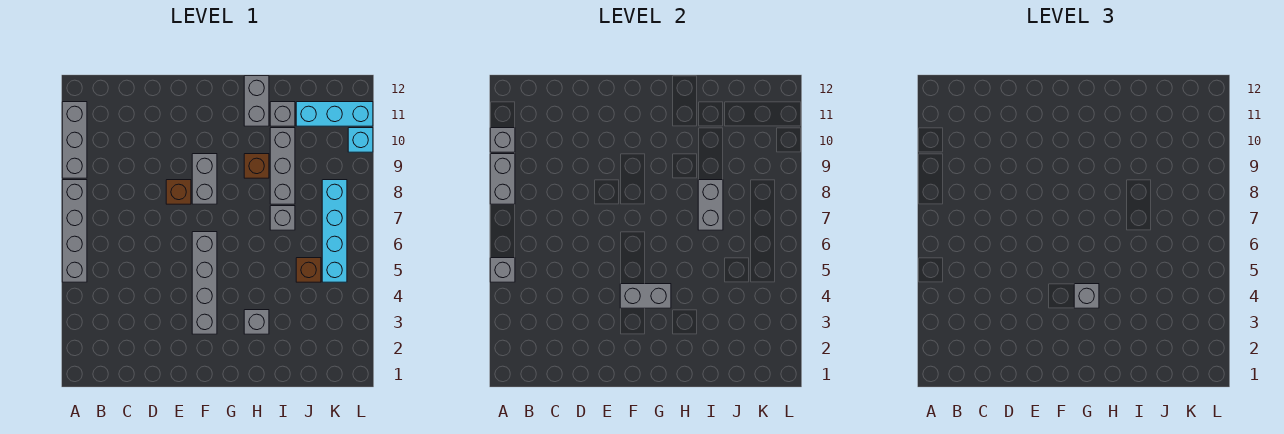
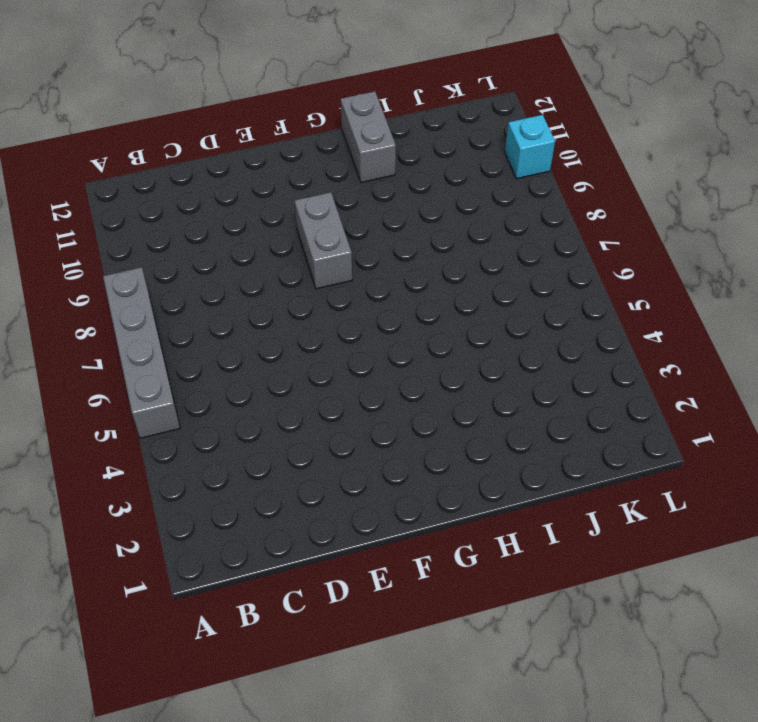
none -> grey 1x3 brick [62,102,87,178]
none -> brown 1x1 brick [166,180,191,204]
none -> grey 1x4 brick [192,232,217,334]

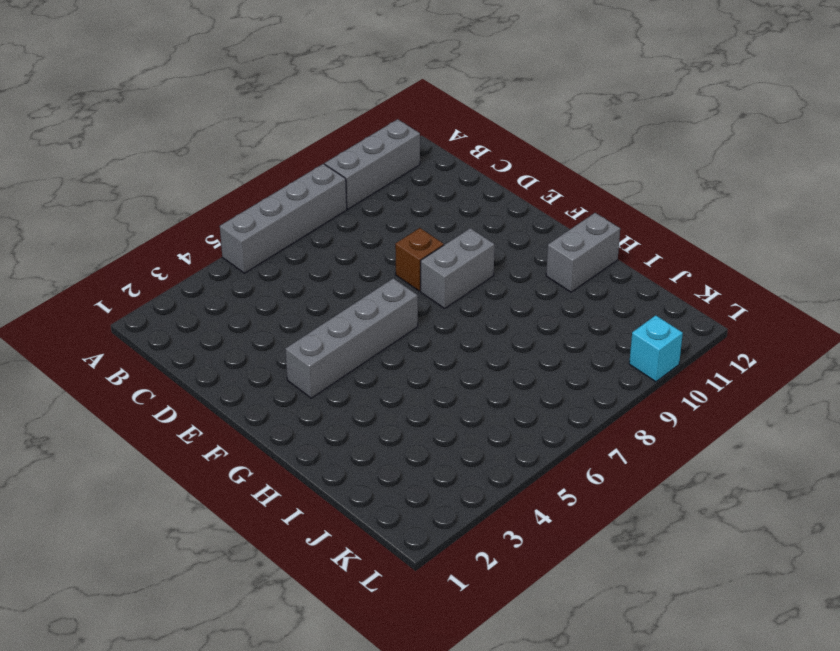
none -> grey 1x1 brick [244,310,269,334]
none -> brown 1x1 brick [244,154,269,178]
none -> grey 1x1 brick [270,206,295,230]

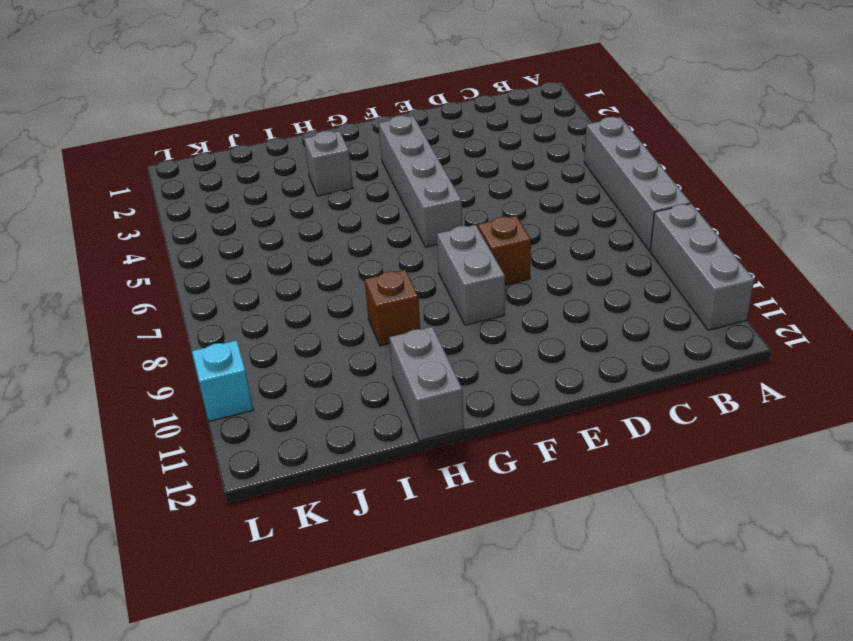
none -> grey 1x1 brick [270,206,295,230]
none -> grey 1x3 brick [270,128,295,204]
none -> grey 1x1 brick [270,102,295,126]

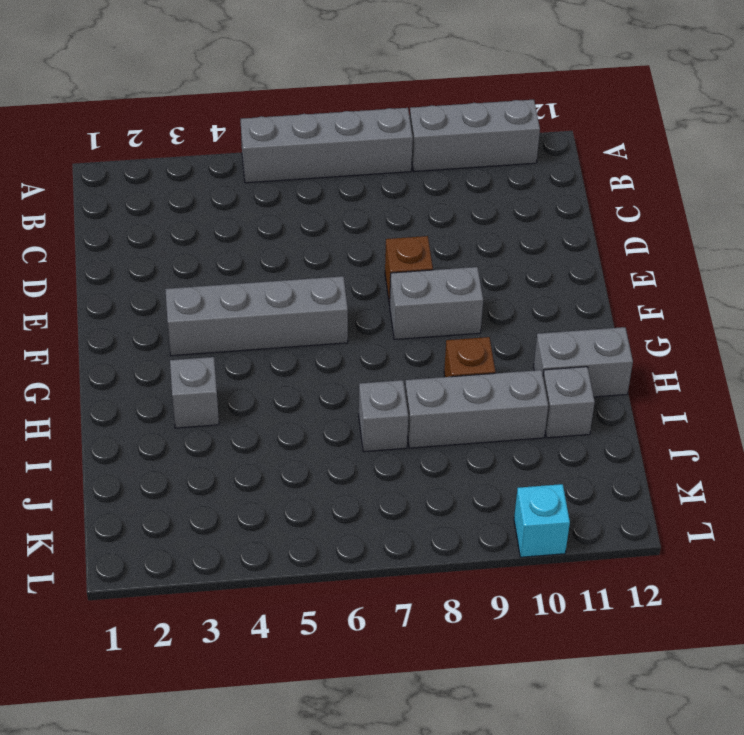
none -> brown 1x1 brick [296,258,321,282]
none -> cyan 1x3 brick [296,102,373,126]
none -> cyan 1x4 brick [322,180,347,282]

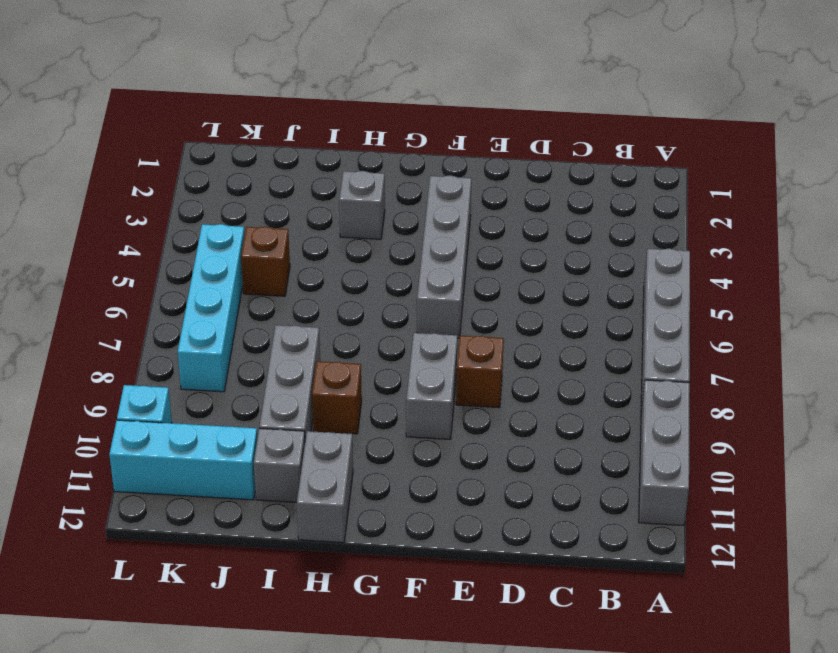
none -> grey 1x1 brick [270,206,295,230]
none -> grey 1x1 brick [490,258,515,282]
none -> grey 1x2 brick [490,154,515,204]

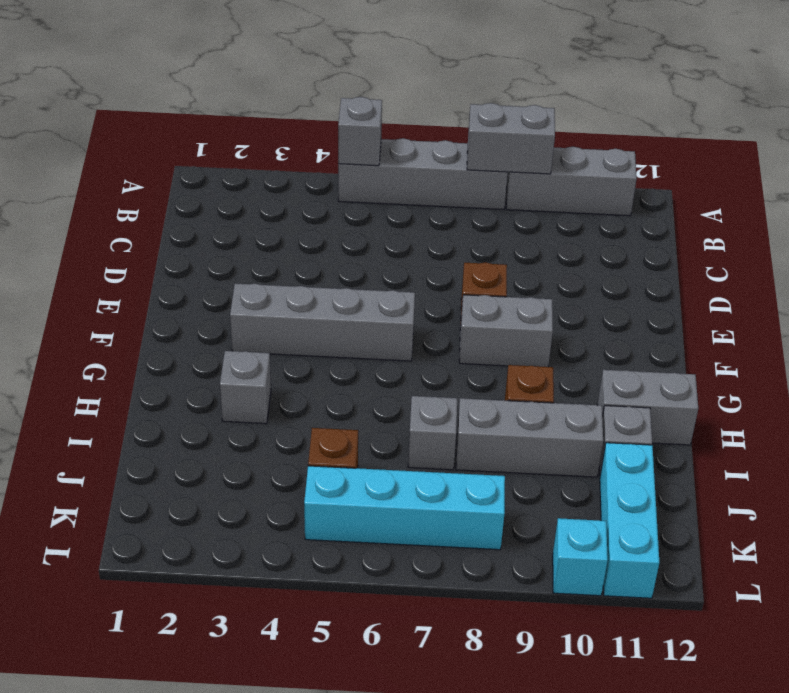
none -> grey 1x1 brick [490,128,515,152]
none -> grey 1x2 brick [620,284,671,308]
none -> grey 1x2 brick [698,180,723,230]

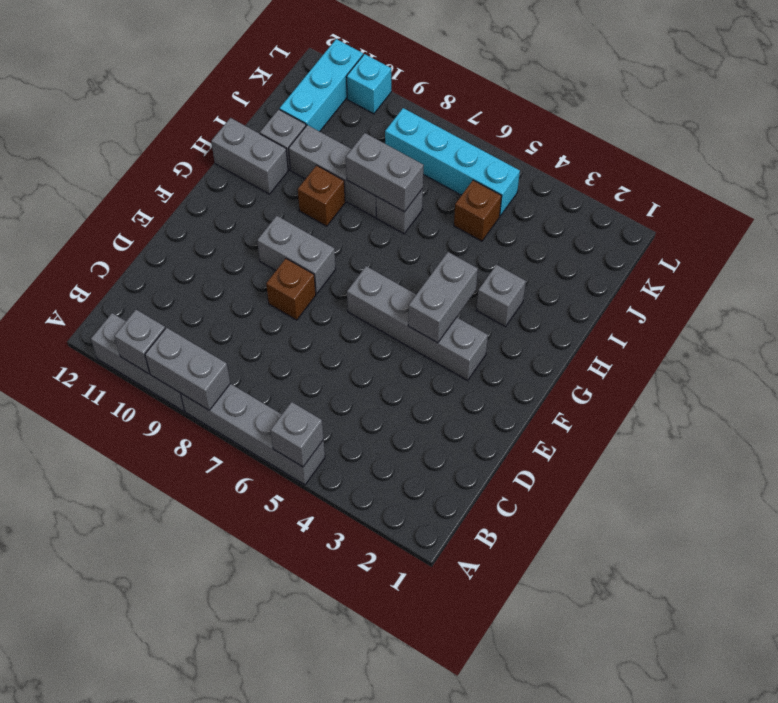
none -> grey 1x1 brick [1074,284,1099,308]

